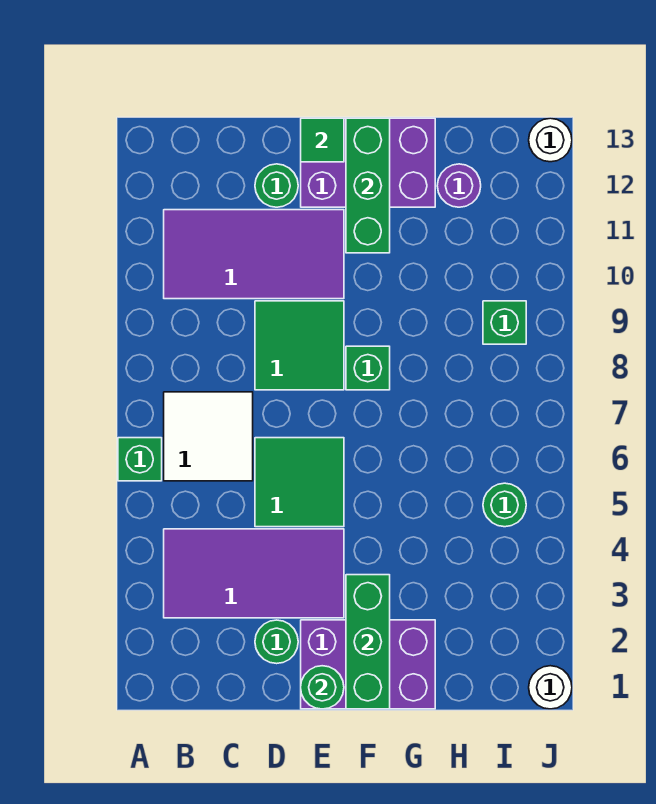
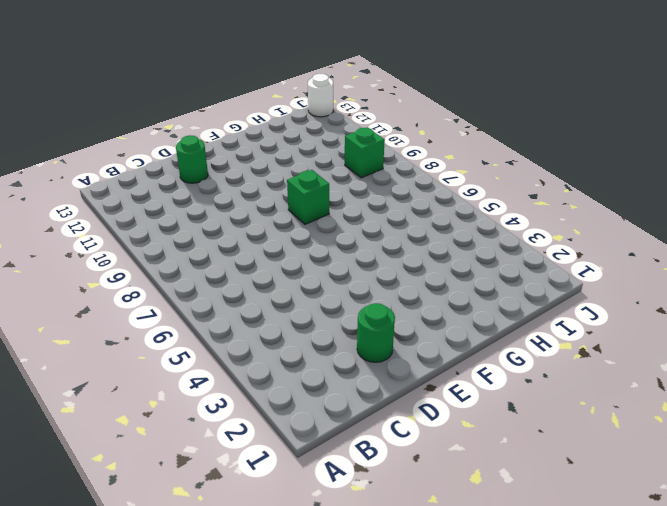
none -> green 1x1 brick [118,438,162,481]
none -> purple 2x4 tile [164,529,344,618]
none -> white 2x2 tile [164,392,253,481]

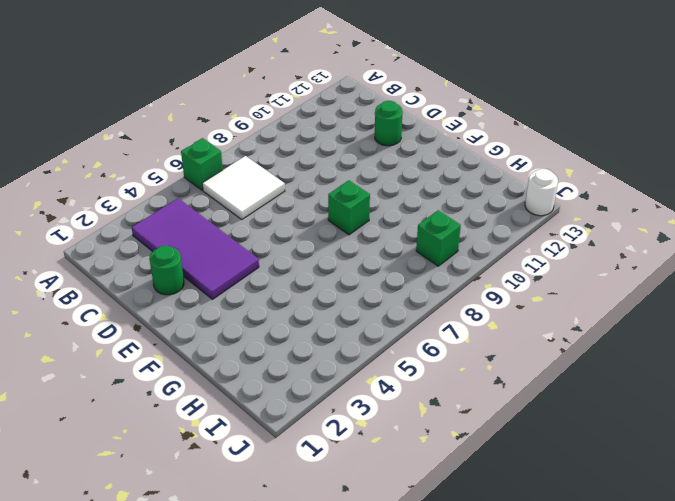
none -> purple 2x4 tile [164,210,344,299]
none -> green 2x2 tile [255,438,344,527]
none -> green 2x2 tile [255,301,344,390]

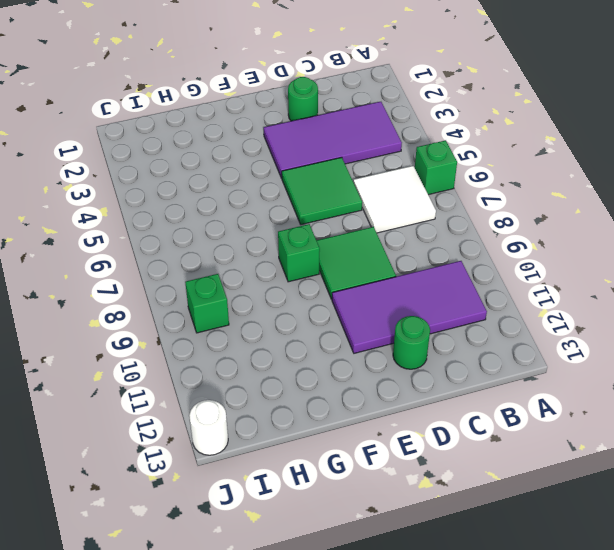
none -> purple 2x3 brick [301,620,435,709]
none -> purple 2x3 brick [301,118,435,207]
none -> purple 1x1 round brick [437,164,481,207]

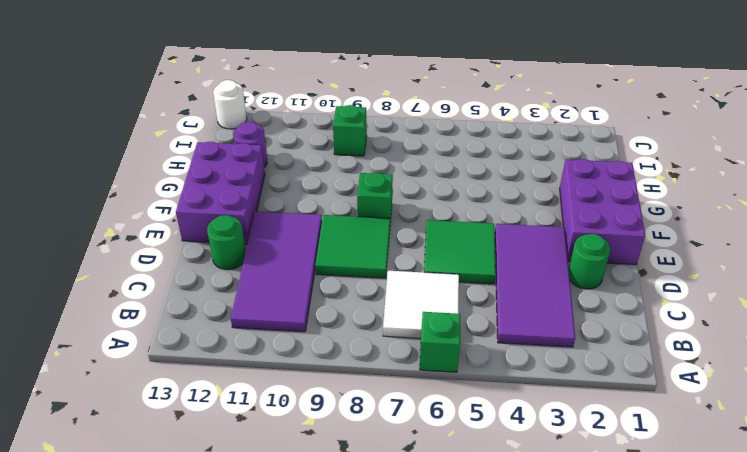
none -> green 1x1 round brick [483,483,526,527]
none -> white 1x1 round brick [529,666,572,709]
none -> green 1x1 round brick [301,666,344,709]

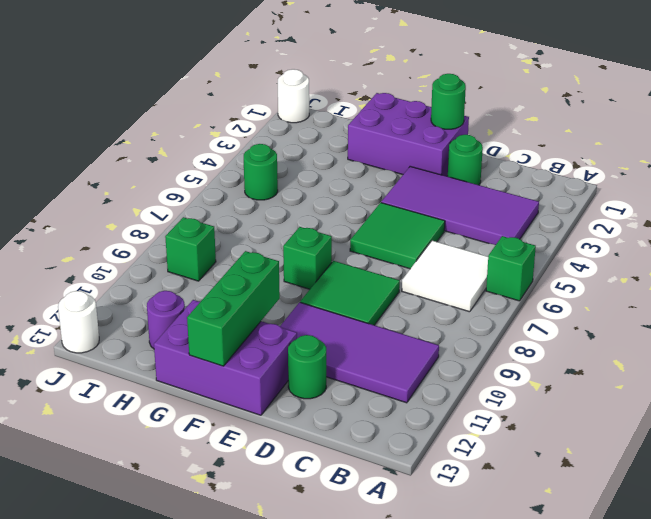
none -> green 1x1 tile [301,118,344,162]
none -> green 1x3 brick [346,575,390,709]

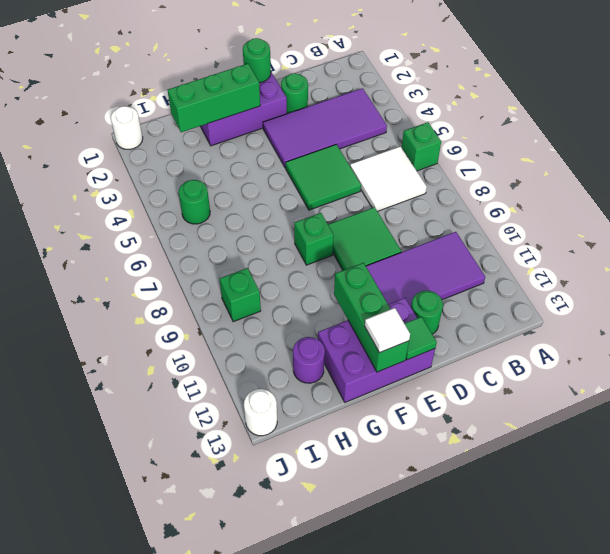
green 1x3 brick [168,64,260,132] -> green 1x3 brick turned to [346,575,390,709]
white 1x1 tile [365,308,410,353] -> none

